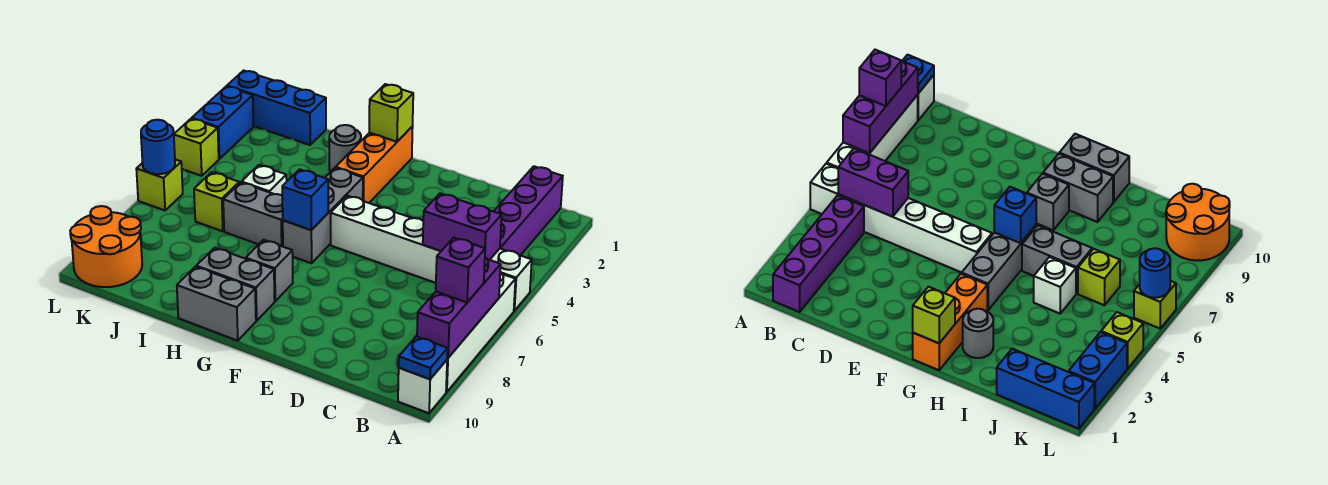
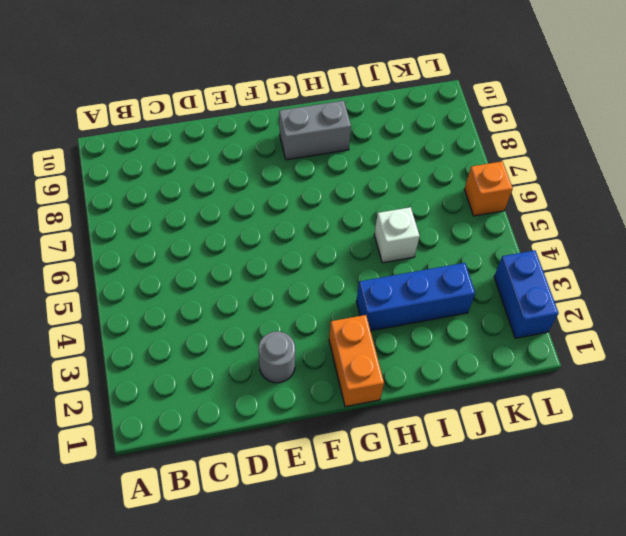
grey 1x1 round brick [258,331,295,383] -> grey 1x1 round brick moved to [329,125,361,172]
orange 1x2 brick [329,315,384,407] -> orange 1x3 brick [336,127,413,203]
blue 1x3 brick [356,263,475,331] -> blue 1x3 brick moved to [227,71,326,145]
orange 1x1 brick [464,161,513,216] -> lime 1x1 brick [136,159,183,210]
none -> white 1x6 brick [331,196,532,311]
none -> white 1x4 brick [446,272,516,392]
none -> white 1x1 brick [398,360,447,413]

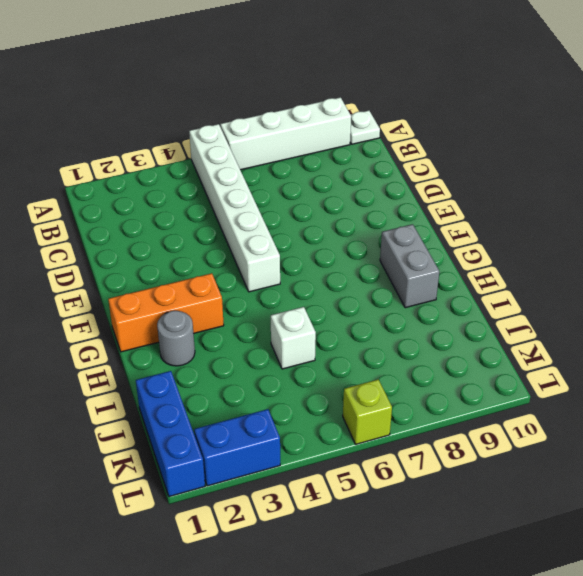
white 1x1 plate [350,111,380,144] -> white 1x1 brick [398,360,447,413]
none -> purple 1x4 brick [494,166,563,255]
none -> grey 1x3 brick [283,168,363,263]
none -> grey 1x1 brick [246,240,293,301]

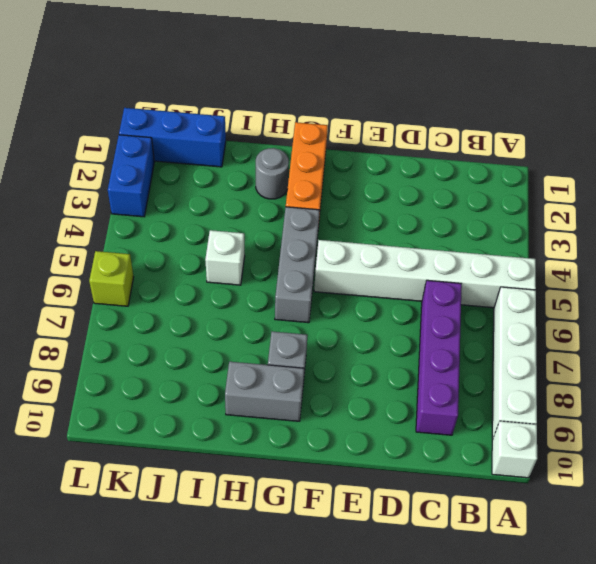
purple 1x4 brick [416,280,462,435] -> purple 1x4 brick moved to [494,166,563,255]
none -> grey 1x2 brick [177,267,256,341]
none -> grey 1x2 brick [223,182,283,247]
none -> lime 1x1 brick [194,172,239,231]

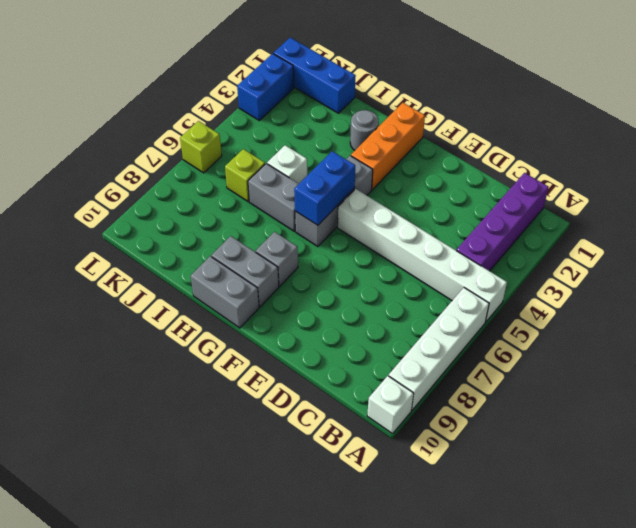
blue 1x2 brick [294,151,355,225] -> blue 1x1 brick [282,169,328,230]
none -> orange 2x2 round brick [70,206,142,287]
none -> lime 1x1 brick [174,119,219,176]
none -> purple 1x3 brick [417,258,501,358]

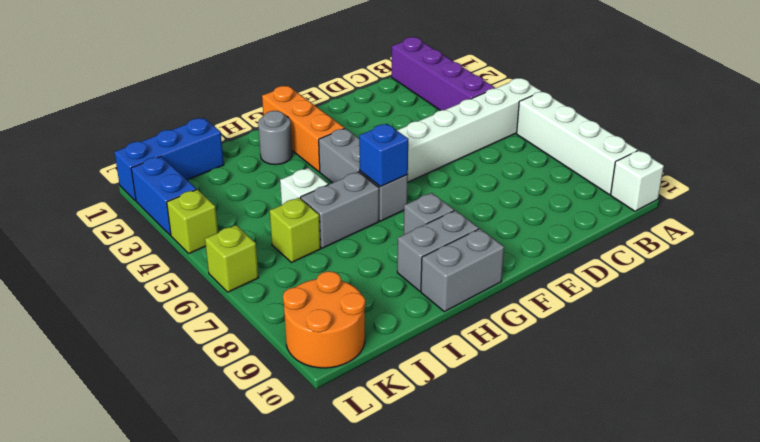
none -> purple 1x3 brick [417,258,501,358]
none -> blue 1x1 plate [399,336,448,379]
none -> purple 1x2 brick [423,194,502,260]

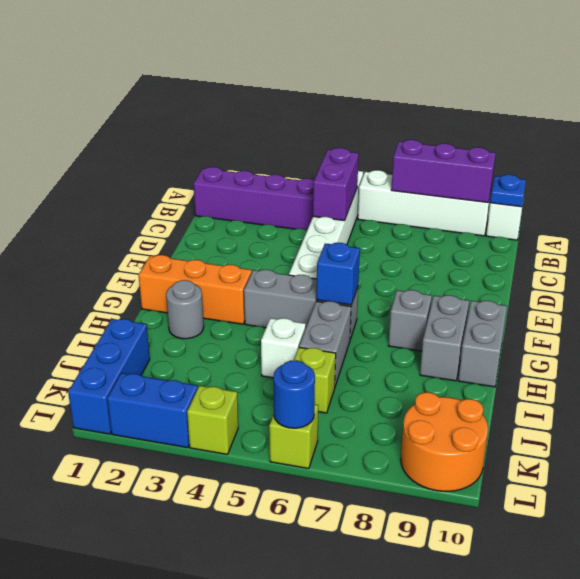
none -> lime 1x1 brick [369,84,413,142]
none -> purple 1x1 brick [436,238,485,302]

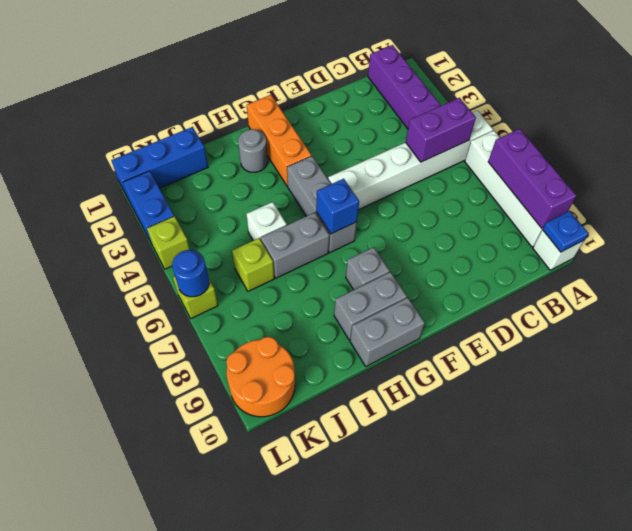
none -> lime 1x1 brick [369,84,413,142]
none -> purple 1x1 brick [436,238,485,302]

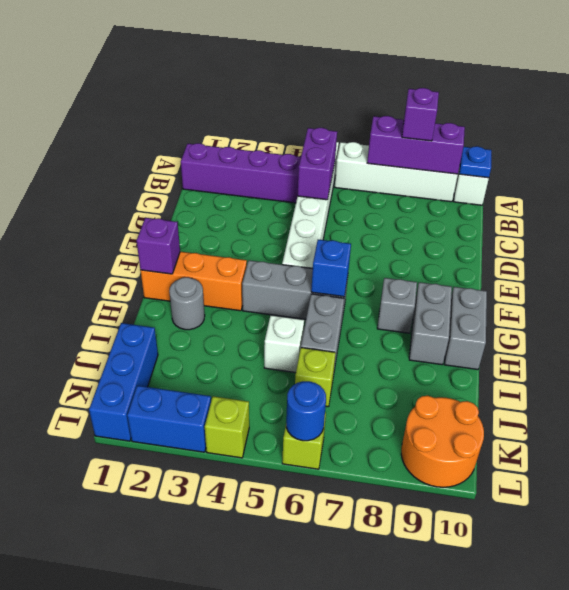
purple 1x1 brick [137,218,180,274] -> lime 1x1 brick [369,84,413,142]

